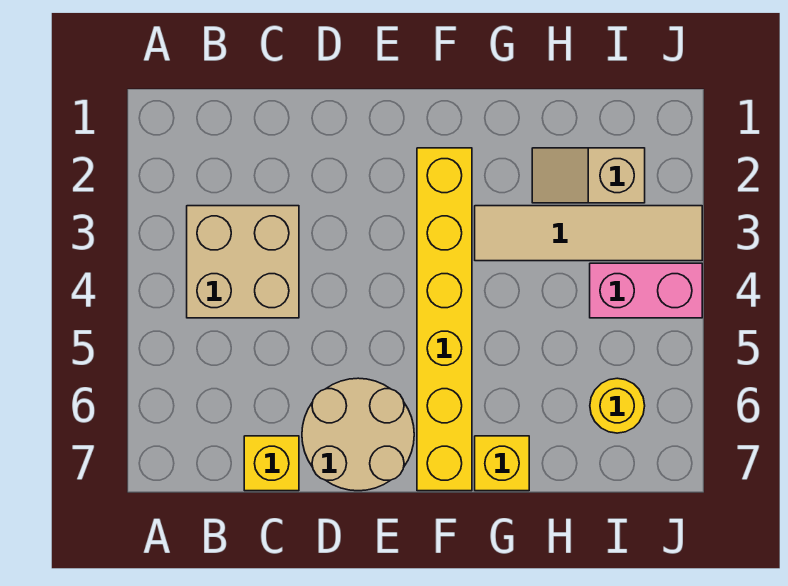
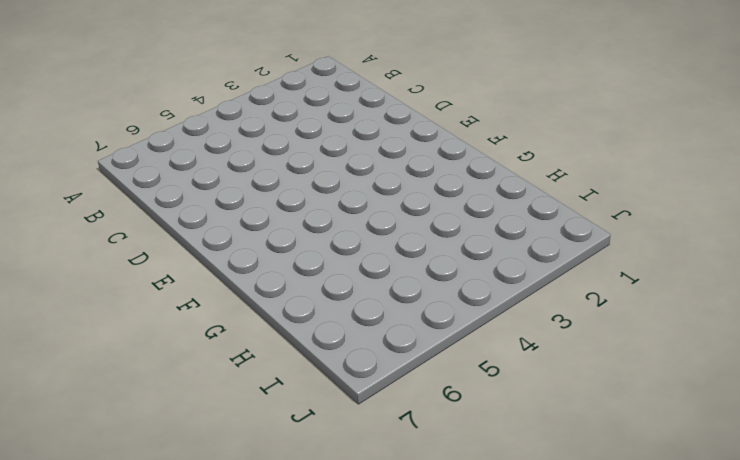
none -> tan 2x2 brick [187,206,299,318]
none -> yellow 1x1 brick [244,436,299,491]

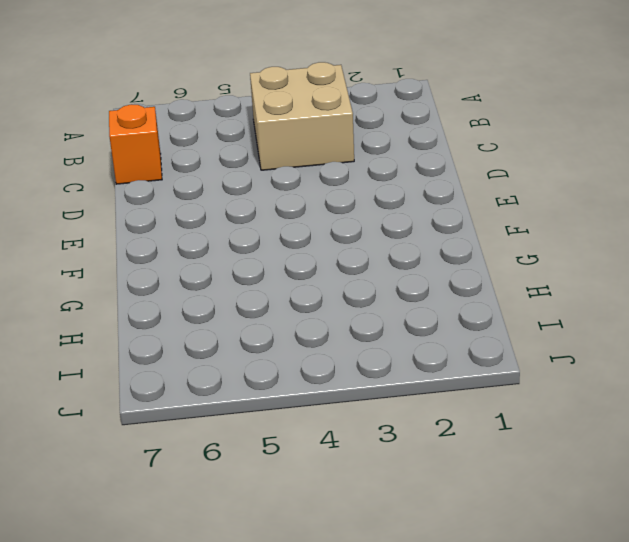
orange 1x1 brick [109,104,162,184] -> yellow 1x1 brick [244,436,299,491]
none -> tan 2x2 round brick [302,378,414,491]
none -> yellow 1x6 brick [417,148,472,491]

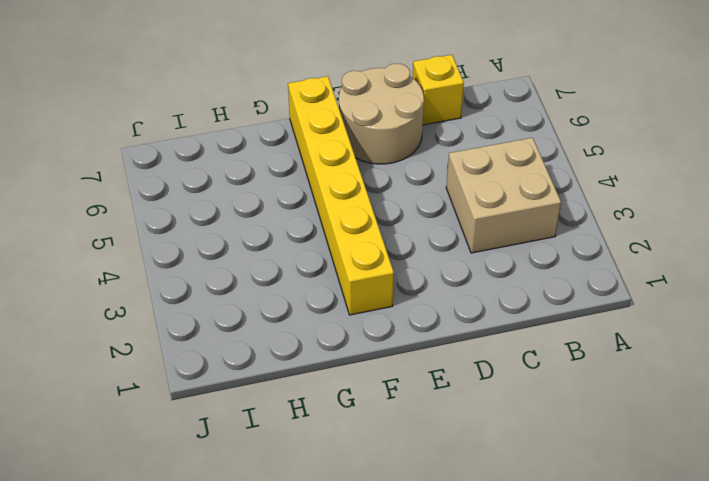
none -> tan 1x4 tile [475,206,702,261]
none -> yellow 1x1 brick [475,436,529,491]

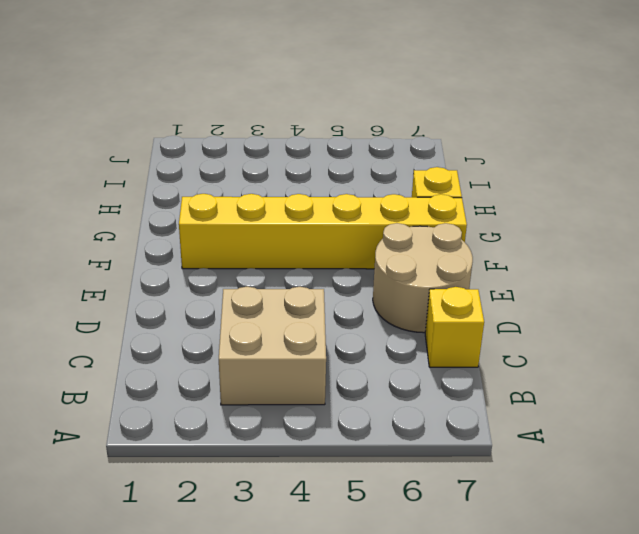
none -> tan 1x4 tile [475,206,702,261]
none -> tan 1x2 slope [532,148,645,203]

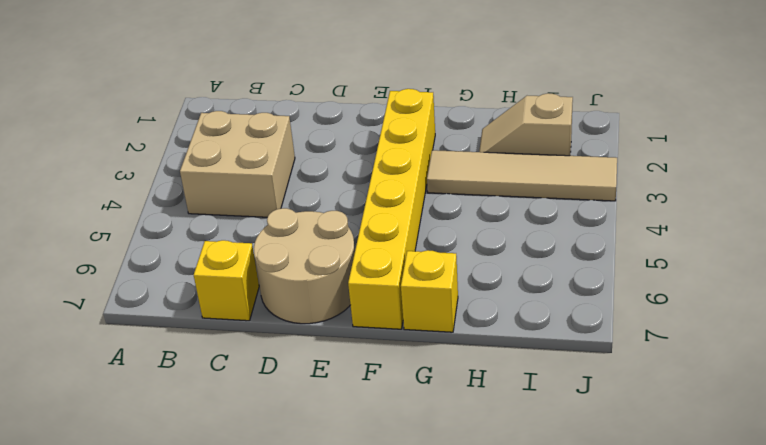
none -> pink 1x2 brick [590,263,702,318]
none -> yellow 1x1 round brick [590,378,645,433]

